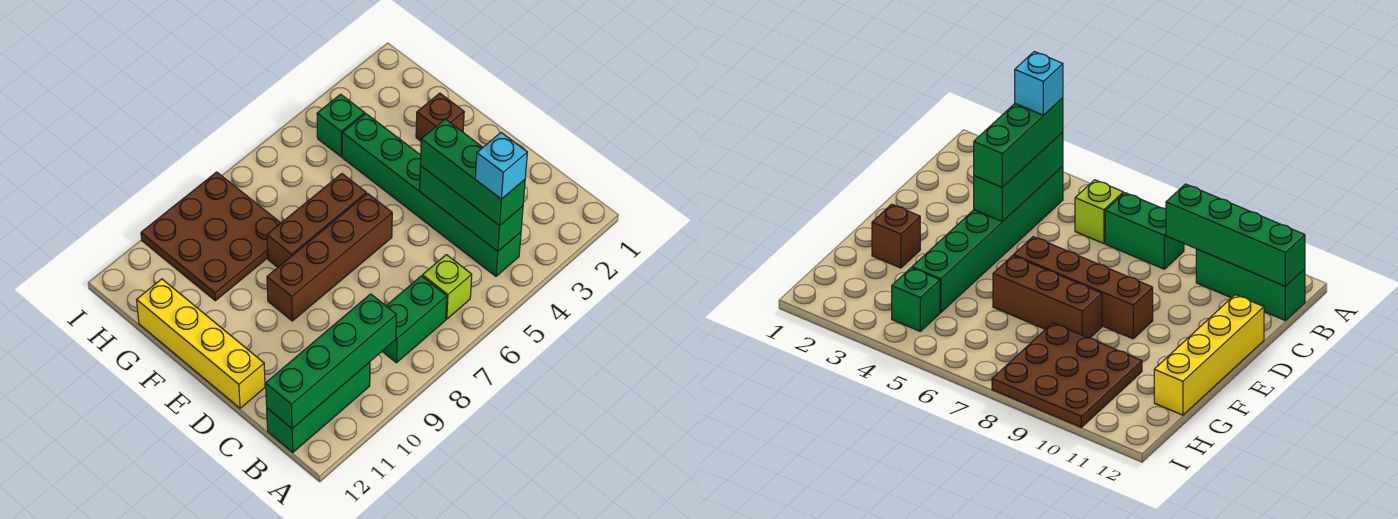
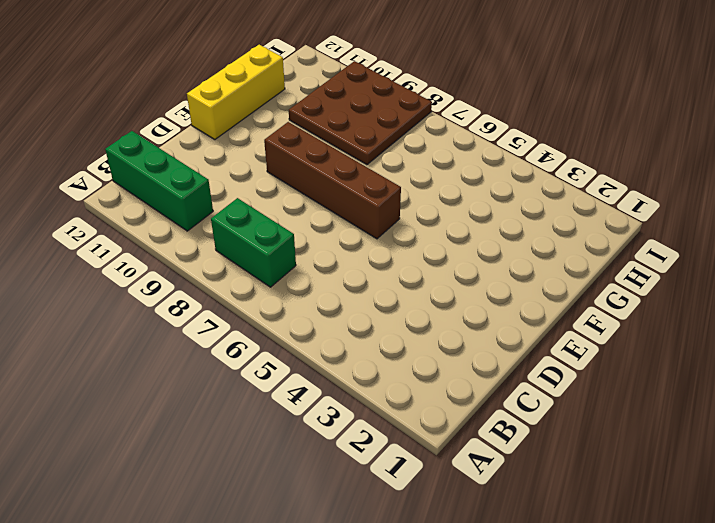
yellow 1x3 brick [187,45,285,140] -> yellow 1x4 brick [137,279,265,408]
none -> green 1x6 brick [342,114,521,276]
none -> lime 1x1 brick [422,255,472,319]
none -> brown 1x1 brick [416,93,464,141]

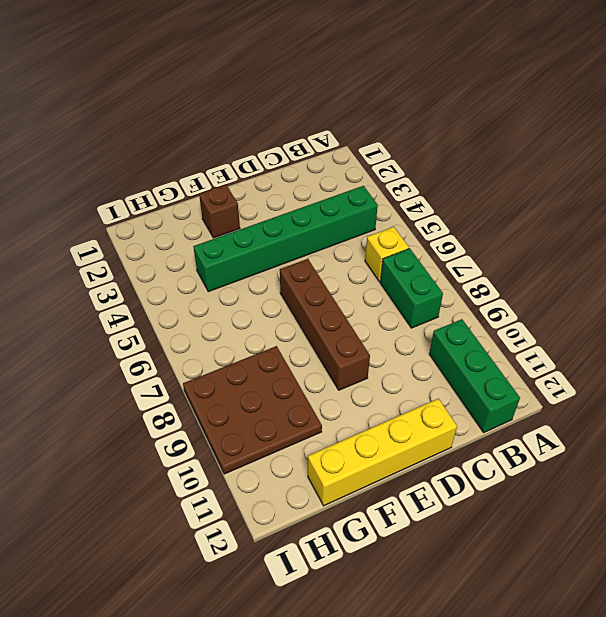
yellow 1x1 brick [365,227,409,282] -> lime 1x1 brick [422,255,472,319]
none -> brown 1x3 brick [267,174,366,267]
none -> green 1x1 brick [317,94,365,157]
none -> green 1x3 brick [420,166,523,251]

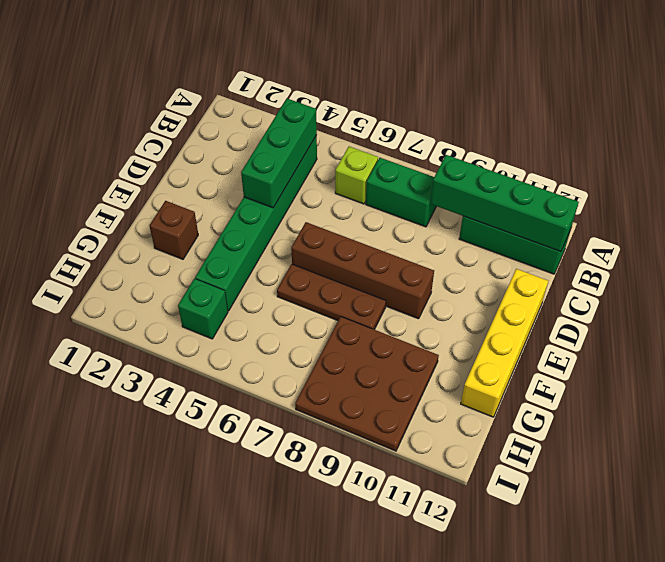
brown 1x3 plate [277,264,386,330] -> brown 1x3 brick [267,174,366,267]
none -> green 1x3 brick [420,119,525,226]
none -> cyan 1x1 brick [475,133,527,199]

